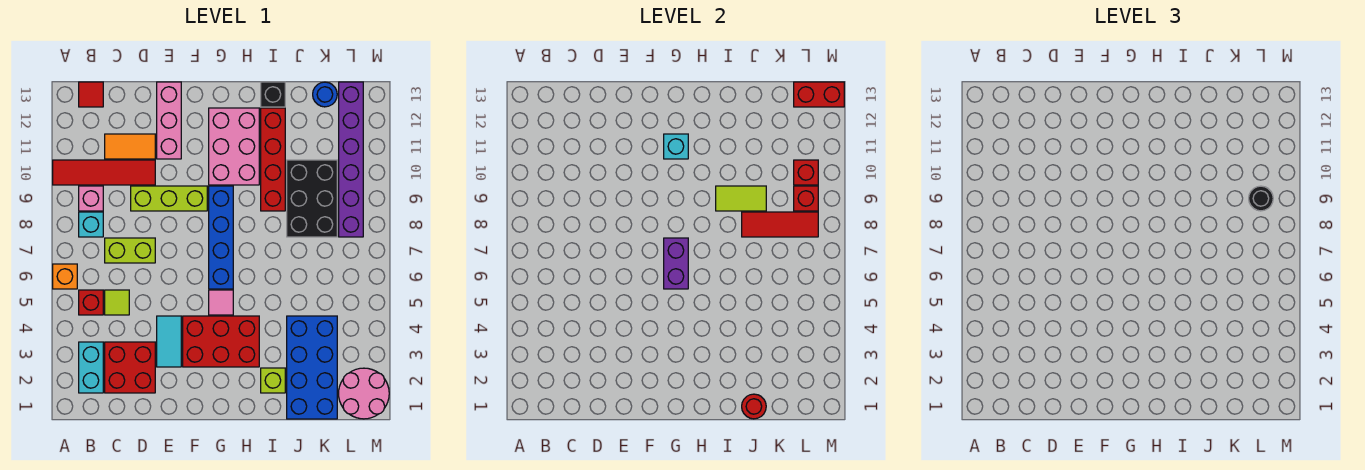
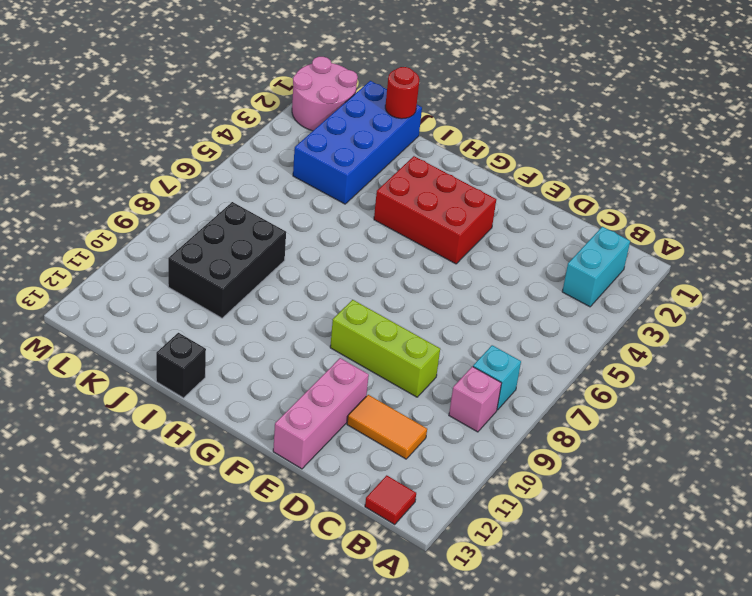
none -> orange 1x1 brick [53,264,77,289]
none -> red 1x4 tile [53,160,155,185]
none -> red 1x1 brick [79,290,103,315]
none -> red 2x2 brick [105,342,155,393]

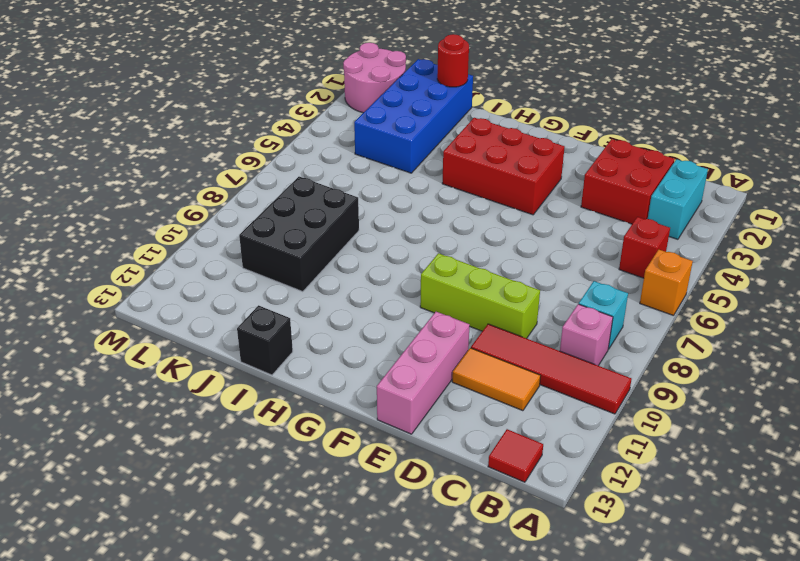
none -> lime 1x1 tile [105,290,129,315]
none -> lime 1x2 brick [105,238,155,263]
none -> cyan 1x2 tile [157,316,181,367]
none -> pink 1x1 tile [209,290,233,315]

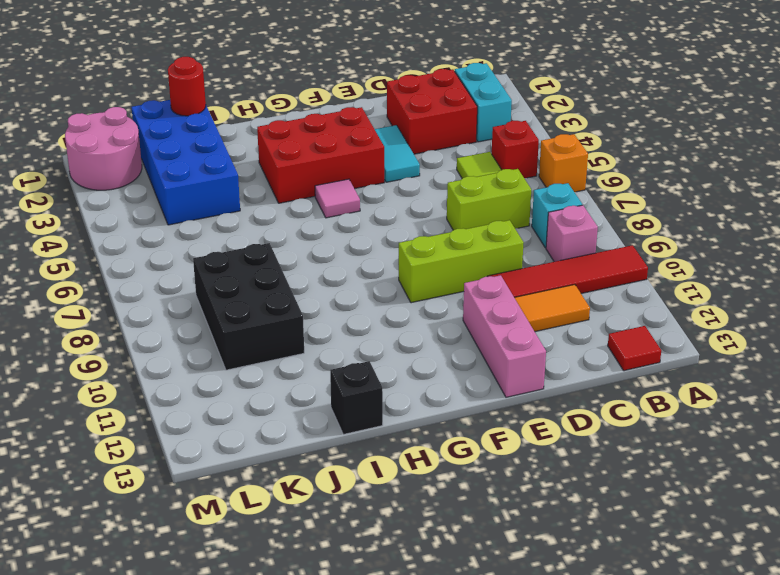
none -> blue 1x4 brick [209,186,233,289]
none -> pink 2x3 brick [209,108,259,185]
none -> lime 1x1 brick [261,368,285,393]
none -> red 1x4 brick [261,108,285,211]

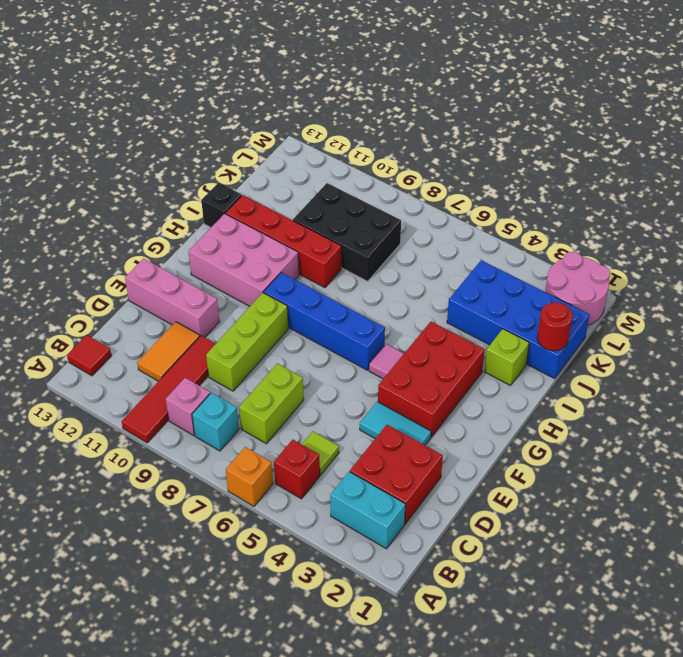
none -> blue 1x1 round brick [313,82,337,107]
none -> purple 1x6 brick [339,82,363,237]
none -> purple 1x2 brick [664,238,688,289]
none -> cyan 1x1 brick [664,134,688,159]

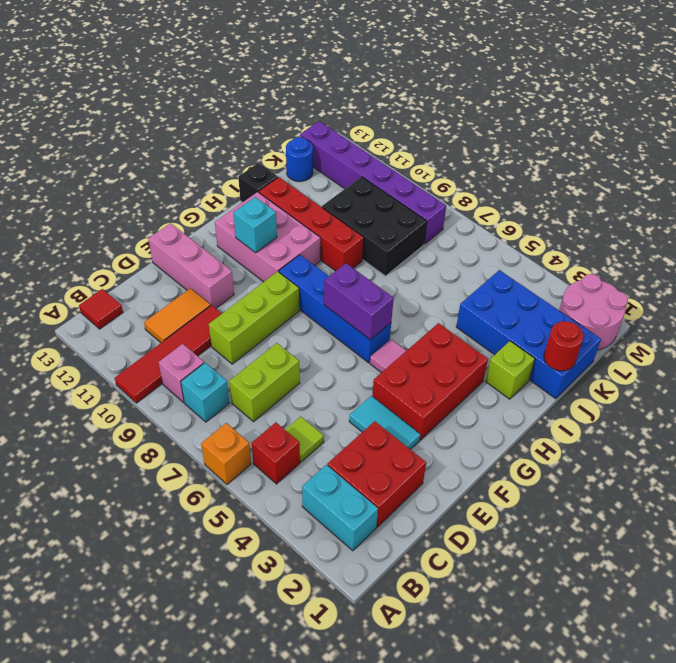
none -> lime 1x2 tile [716,186,766,211]
none -> red 1x3 tile [742,212,818,237]
none -> red 1x1 brick [794,186,818,211]
none -> red 1x1 brick [794,160,818,185]

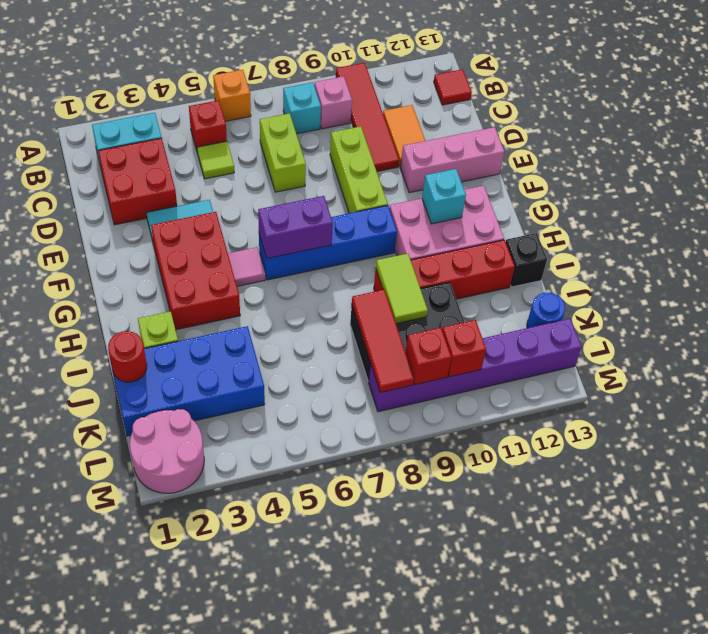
none -> red 1x2 brick [794,82,844,107]
none -> black 1x1 round brick [1249,186,1273,211]

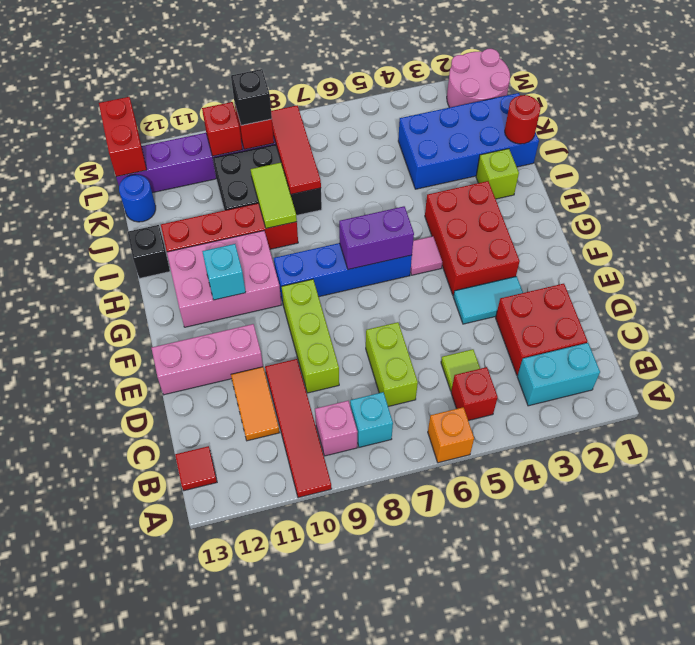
black 1x1 brick [231,69,272,125] -> black 1x1 round brick [1249,186,1273,211]

